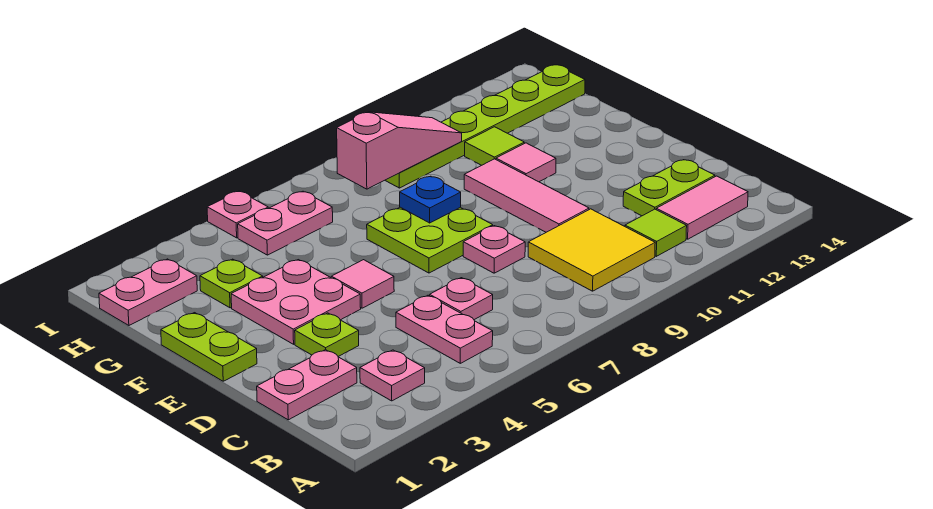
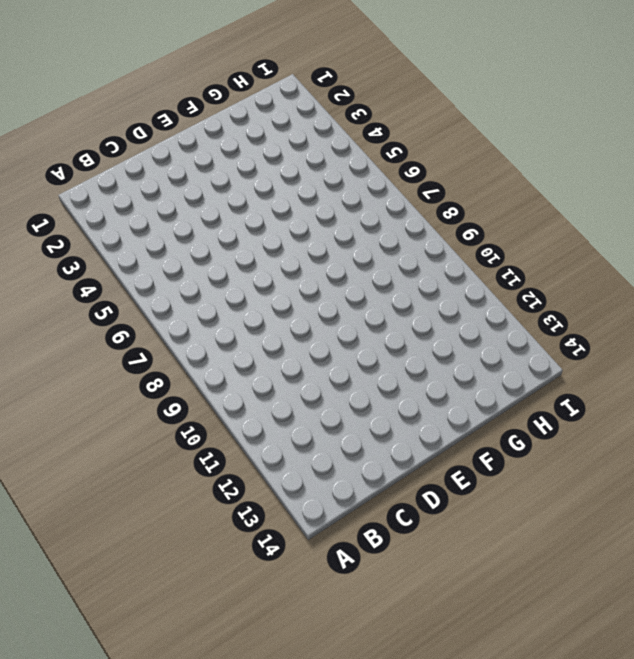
none -> pink 1x1 plate [360,350,425,401]
none -> pink 1x2 plate [396,295,493,363]
none -> yellow 2x2 tile [528,209,655,291]

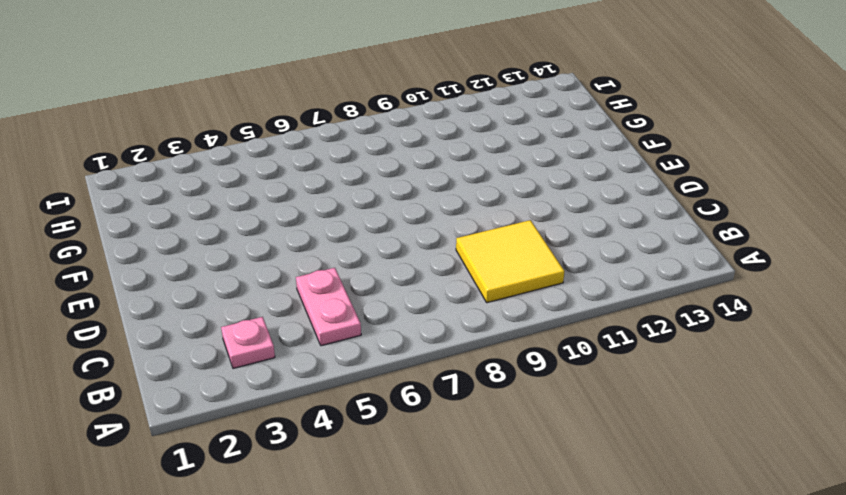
none -> lime 1x1 tile [625,209,687,256]
none -> pink 1x2 tile [656,176,748,239]
none -> pink 1x2 plate [257,350,357,420]

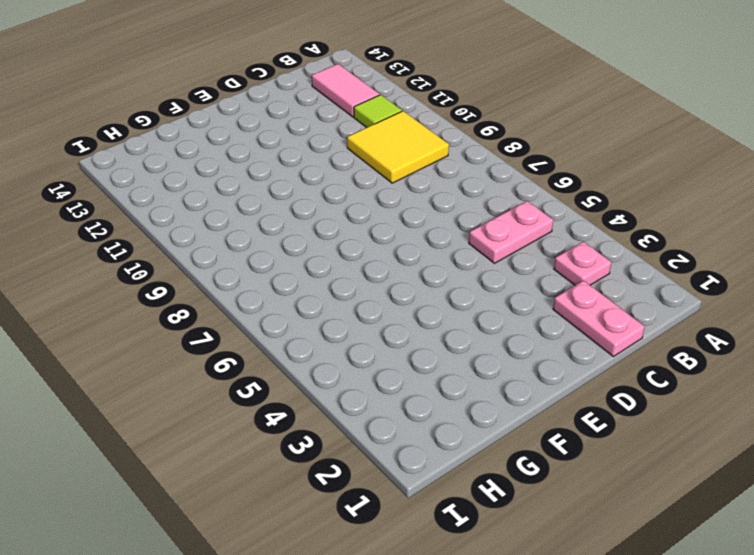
none -> pink 1x1 plate [430,278,493,320]
none -> lime 1x2 plate [623,160,715,216]
none -> lime 1x1 plate [295,313,359,356]

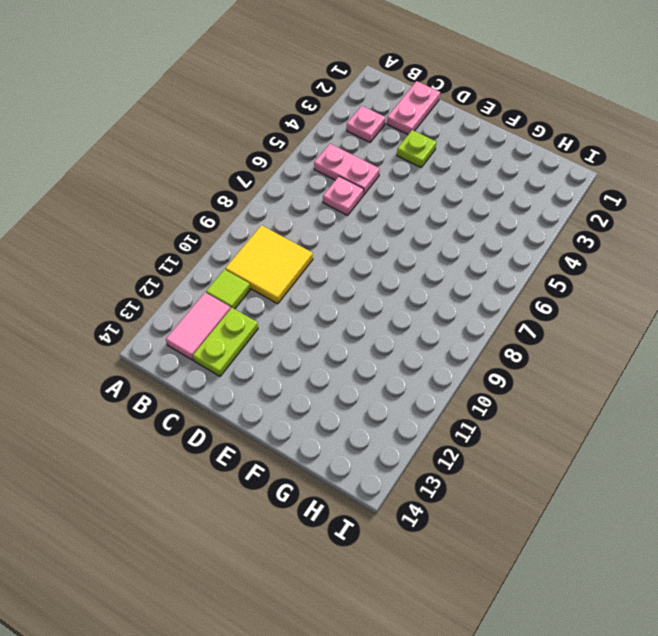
none -> pink 1x1 plate [463,226,525,273]
none -> pink 1x3 tile [464,159,589,232]
none -> lime 1x2 plate [161,313,257,381]

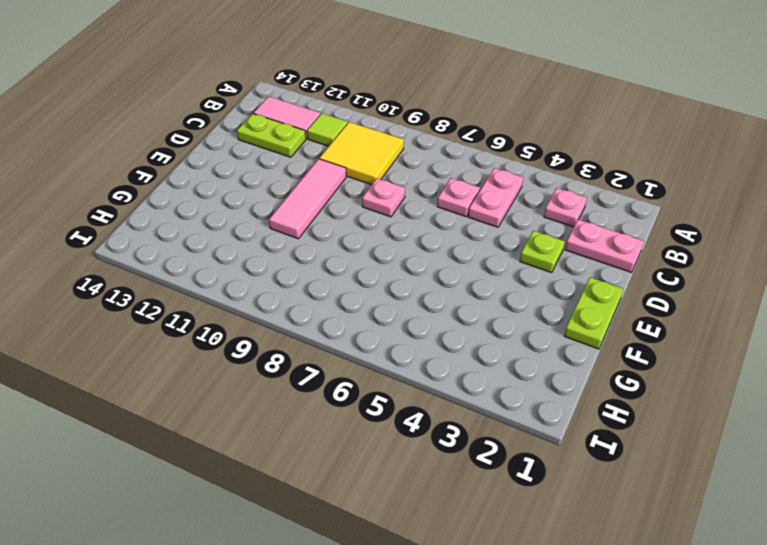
none -> pink 2x2 plate [231,260,361,344]
none -> pink 1x1 tile [331,260,394,308]
none -> lime 2x2 plate [367,207,493,273]

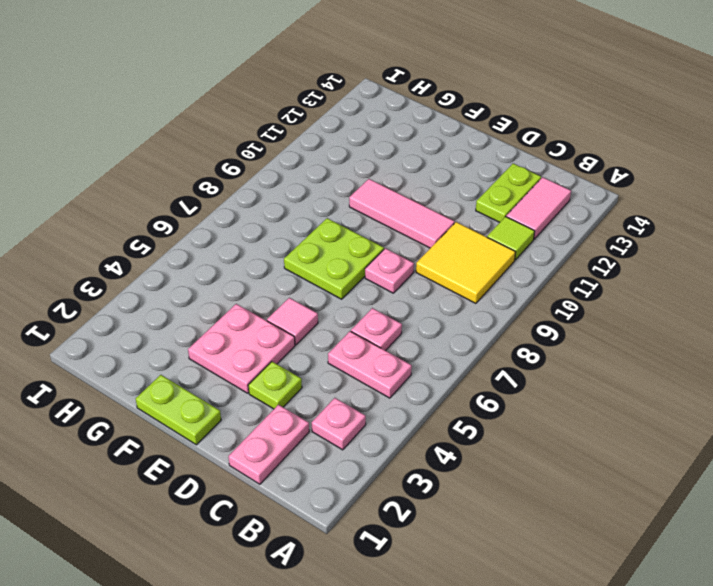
none -> pink 1x1 tile [496,143,556,182]
none -> lime 1x1 plate [200,259,263,308]
none -> lime 1x1 tile [465,127,524,165]

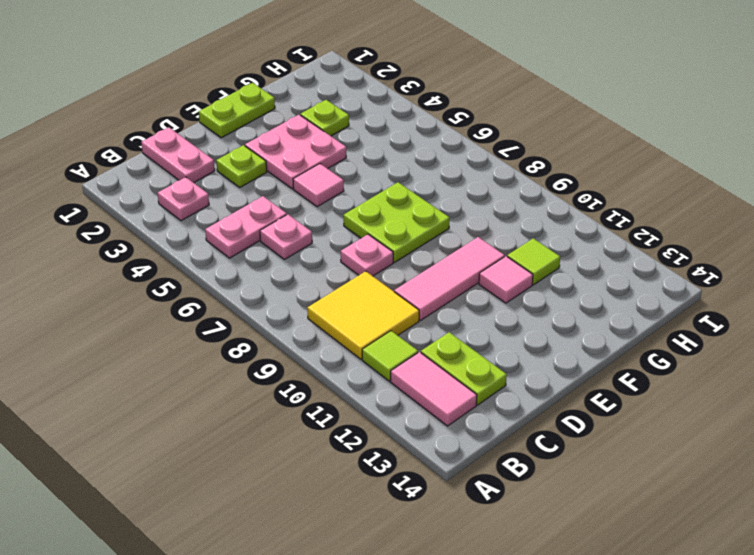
none -> pink 1x2 plate [99,259,197,325]
none -> pink 1x2 plate [238,191,333,255]
none -> lime 1x6 plate [385,65,585,188]

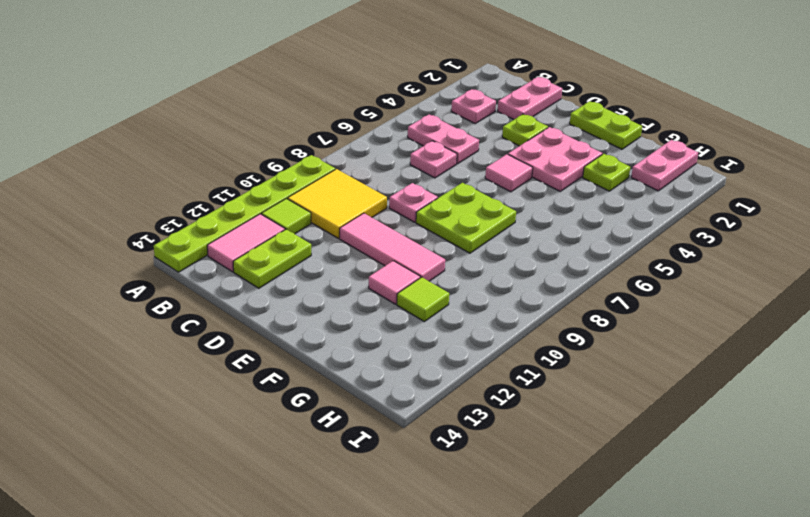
lime 1x6 plate [154,155,335,272] -> lime 1x6 plate moved to [385,65,585,188]
none -> pink 1x2 plate [238,191,333,255]
none -> pink 1x1 plate [207,191,268,238]
none -> blue 1x1 plate [400,176,461,223]

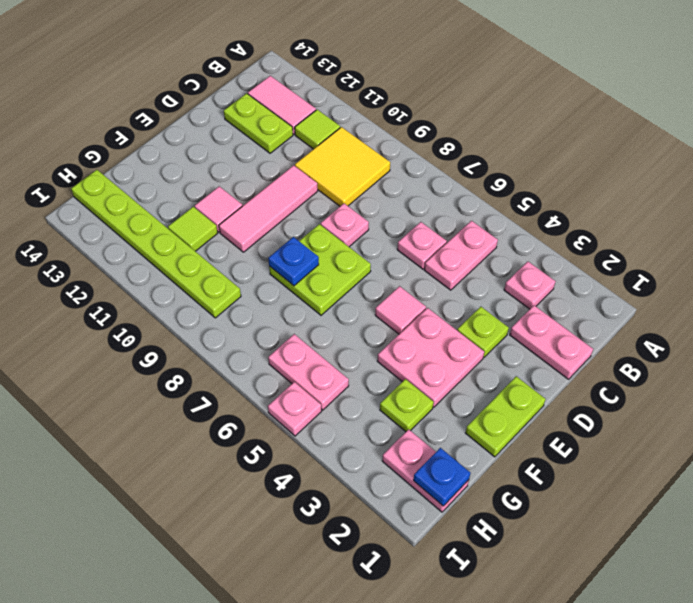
blue 1x1 plate [413,448,470,506] -> none
none -> pink 1x3 slope [337,112,462,189]

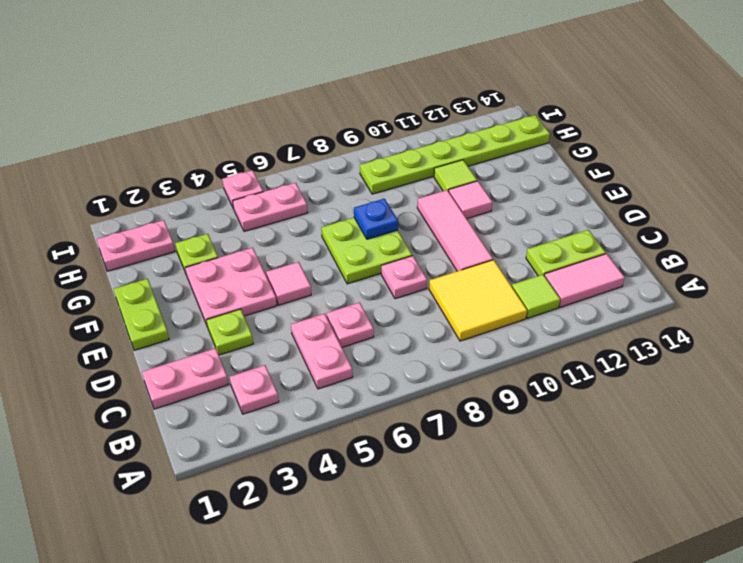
none -> pink 1x3 slope [337,112,462,189]

